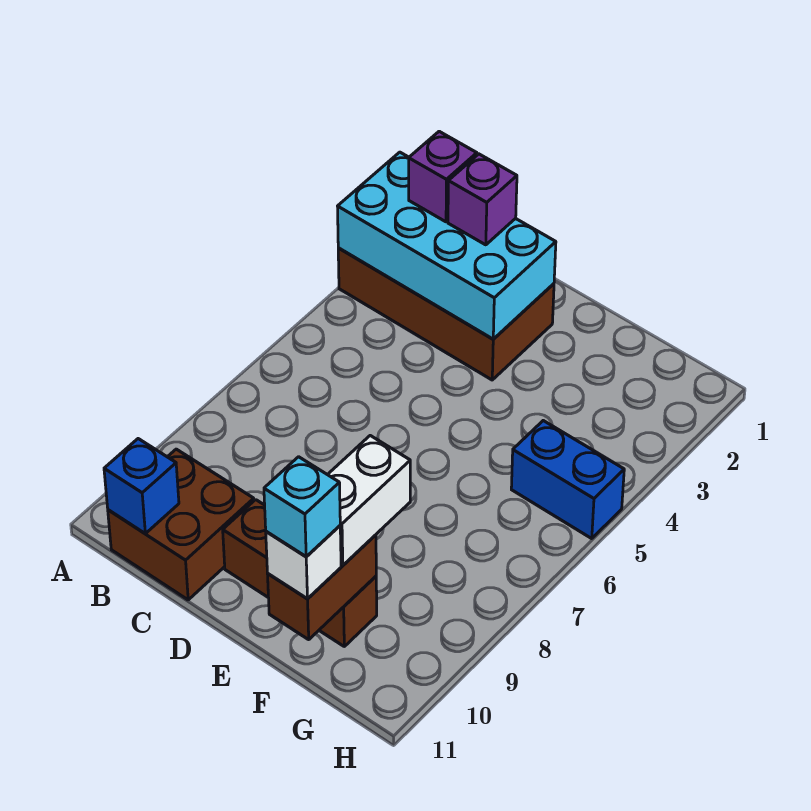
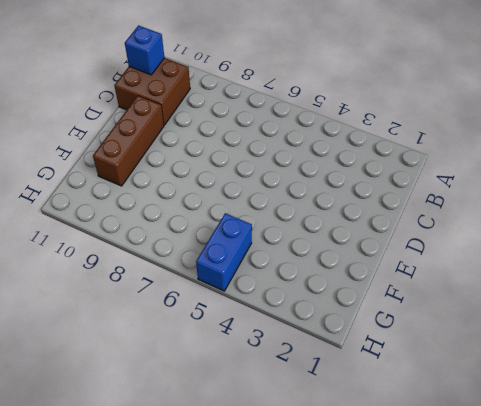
none -> brown 2x4 brick [338,248,554,380]
none -> cyan 2x4 brick [338,152,556,339]
none -> brown 1x2 brick [268,535,376,640]

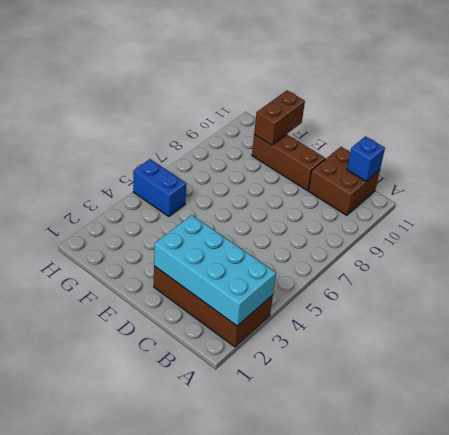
none -> purple 1x1 brick [409,131,477,222]
none -> purple 1x1 brick [448,154,517,245]
none -> white 1x2 brick [328,436,410,565]

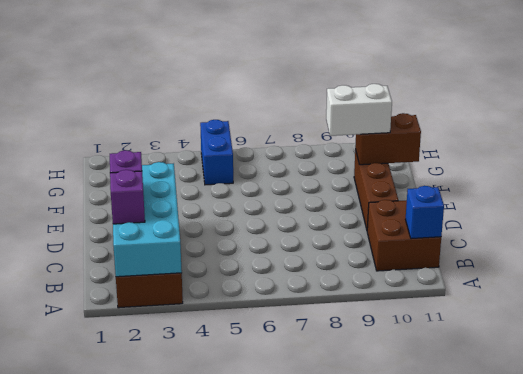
none -> white 1x1 brick [266,526,341,599]
none -> cyan 1x1 brick [264,457,340,557]

